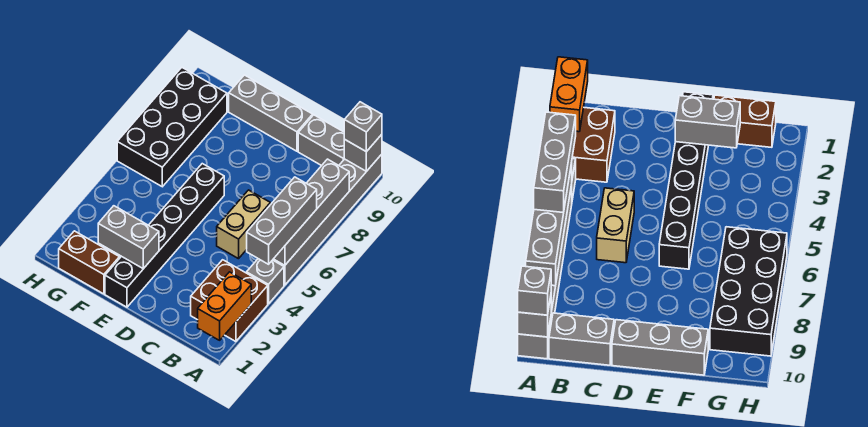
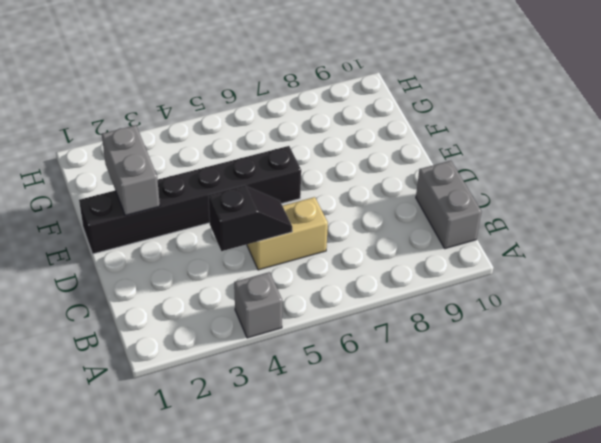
black 1x2 slope [208,185,292,251] -> none
none -> brown 2x2 brick [191,260,268,342]
none -> grey 1x6 brick [273,154,382,285]
none -> grey 1x3 brick [229,75,313,151]

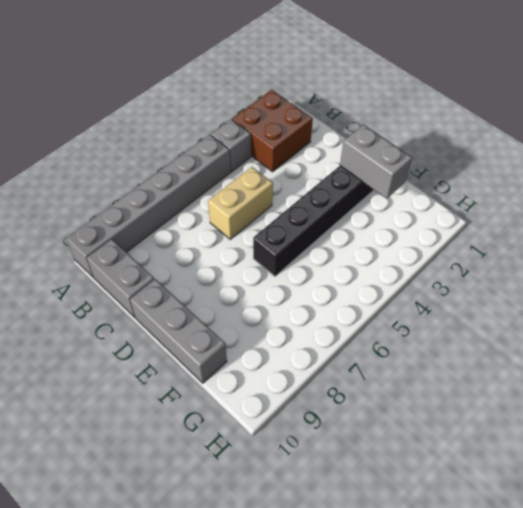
none -> brown 1x2 brick [59,231,119,294]
none -> black 2x4 brick [117,68,227,187]
none -> orange 1x2 brick [198,272,251,340]

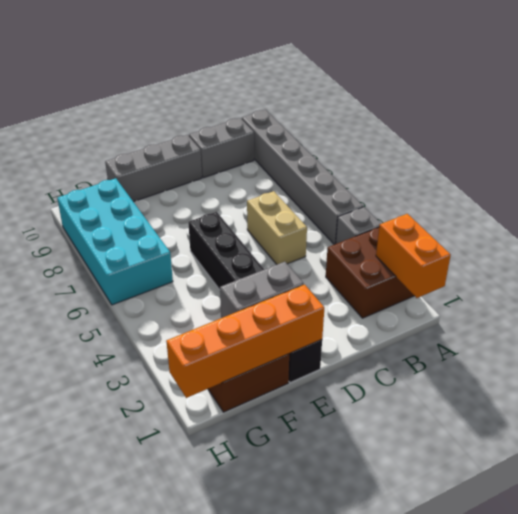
orange 1x4 brick [166,285,324,398] -> none
cyan 2x4 brick [57,178,173,305] -> black 2x4 brick [117,68,227,187]
none -> grey 1x4 brick [274,159,349,265]
none -> grey 1x1 brick [344,134,382,171]
none -> grey 1x3 brick [247,177,317,264]

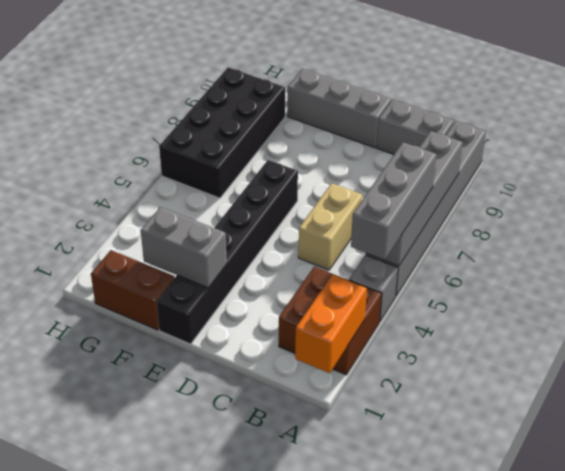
none -> grey 1x1 brick [344,134,382,171]
none -> grey 1x1 brick [344,102,382,152]

